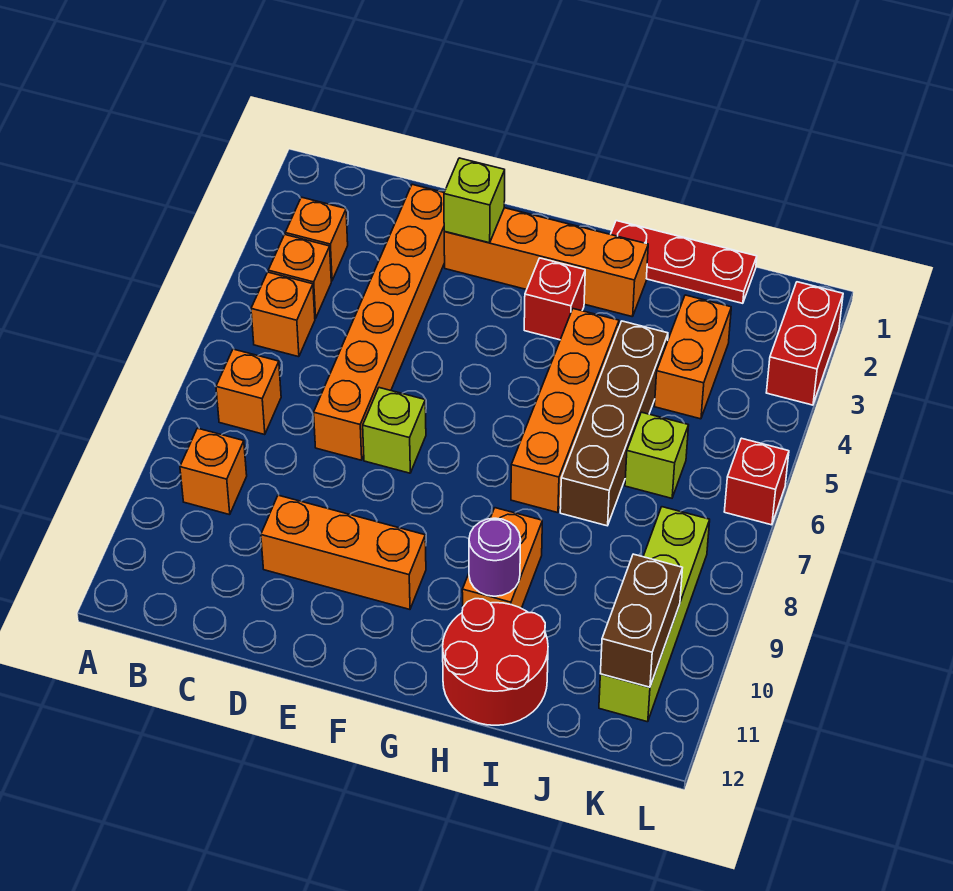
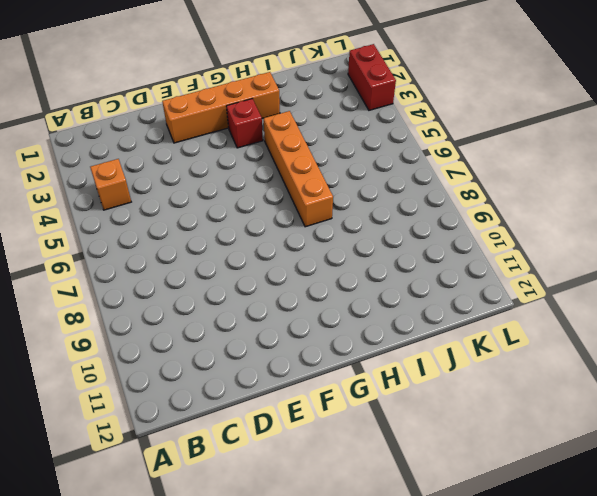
none -> orange 1x1 brick [285,197,348,281]
none -> orange 1x1 brick [251,272,315,357]
none -> orange 1x1 brick [216,349,281,435]

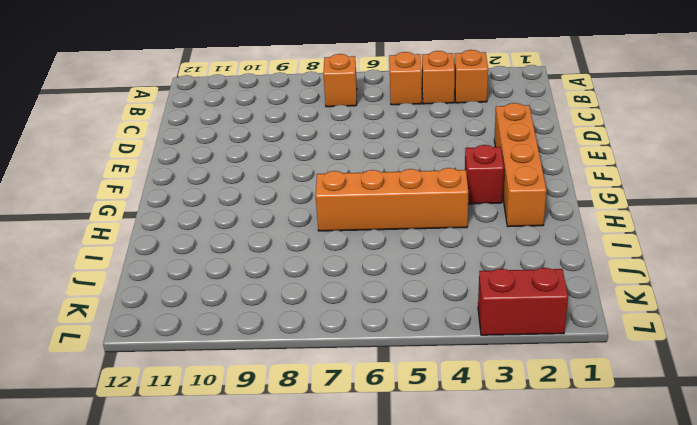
none -> orange 1x1 brick [180,428,247,515]
none -> orange 1x6 brick [314,184,445,460]
none -> orange 1x3 brick [261,495,426,609]

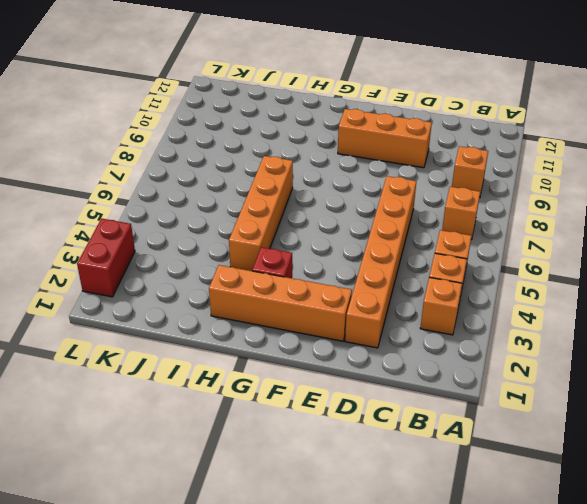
none -> lime 1x1 brick [363,388,426,473]
none -> red 1x3 plate [611,221,757,303]
none -> orange 1x2 brick [462,508,542,608]

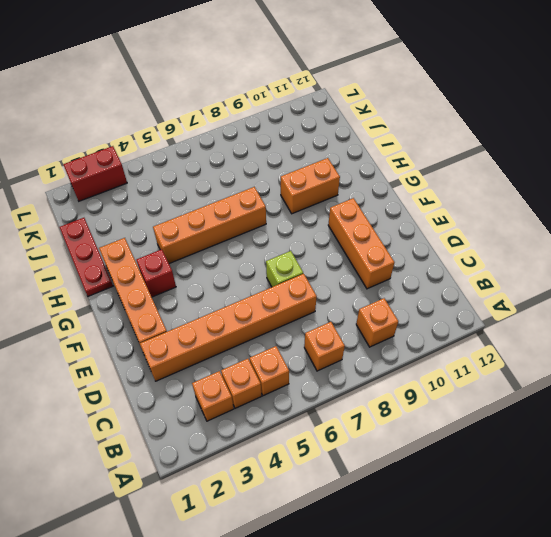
none -> red 2x2 round brick [443,599,548,725]
none -> brown 1x4 brick [560,321,668,526]
none -> orange 1x2 brick [655,295,731,419]

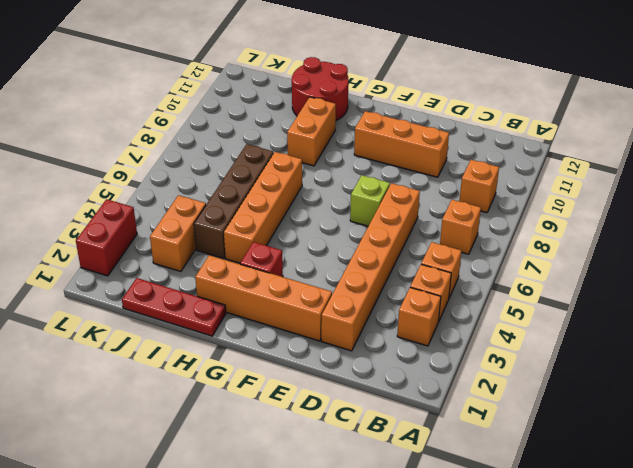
none -> lime 1x1 brick [625,412,689,498]
none -> lime 1x4 brick [599,507,710,722]
none -> red 1x1 brick [724,438,789,525]

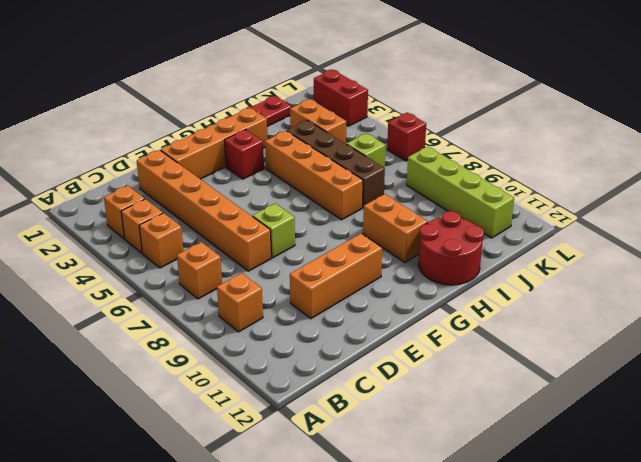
none -> lime 1x1 brick [444,158,505,243]
none -> purple 1x1 round brick [469,518,521,596]
none -> brown 1x2 brick [600,554,682,687]

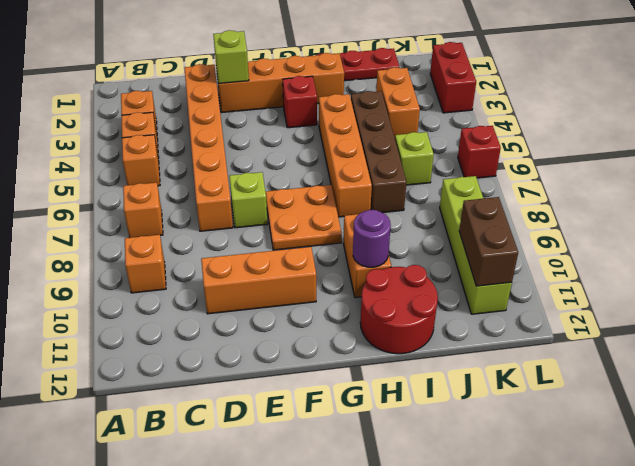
orange 2x2 plate [266,185,342,250] -> none

